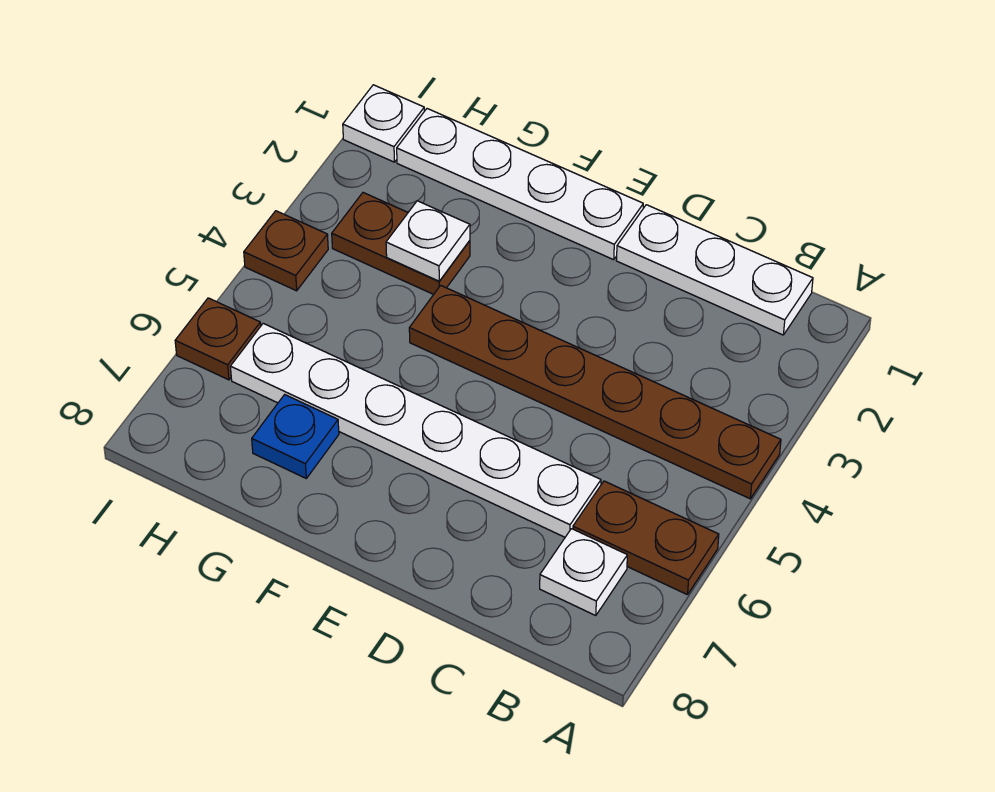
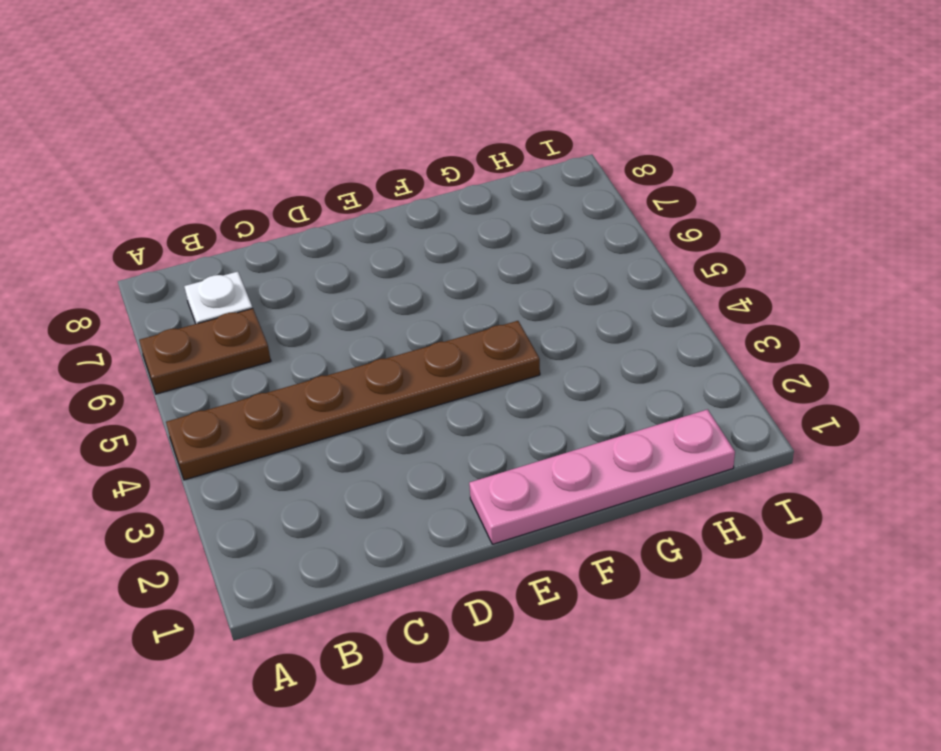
pink 1x4 plate [469,409,735,544] -> white 1x4 plate [397,109,643,260]
none -> white 1x3 plate [616,205,813,335]
none -> white 1x6 plate [230,323,601,537]
none -> brown 1x2 plate [332,193,470,294]

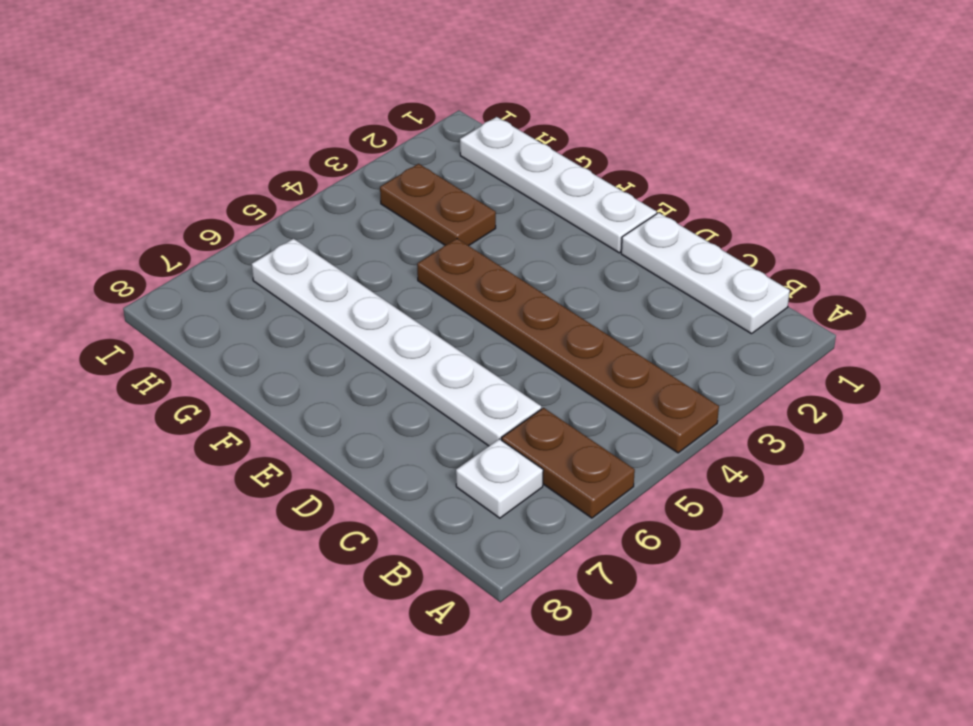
none -> blue 1x1 plate [252,395,339,478]
none -> white 1x1 plate [343,85,424,162]
none -> brown 1x1 plate [244,211,328,291]

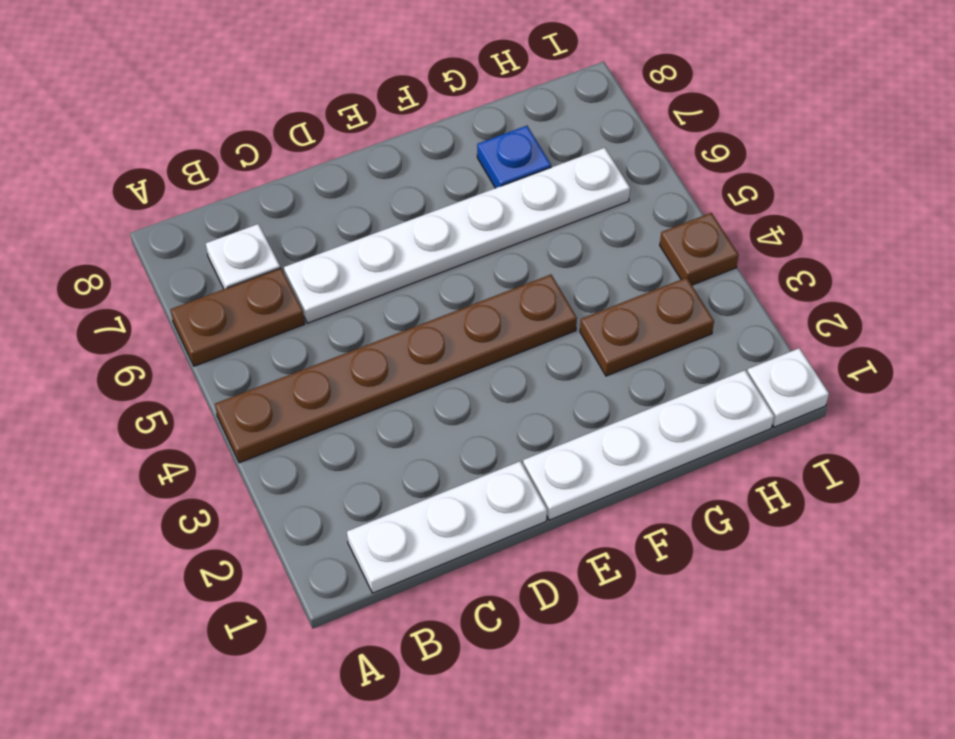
none -> brown 1x1 plate [175,298,261,380]
none -> white 1x1 plate [386,201,470,281]

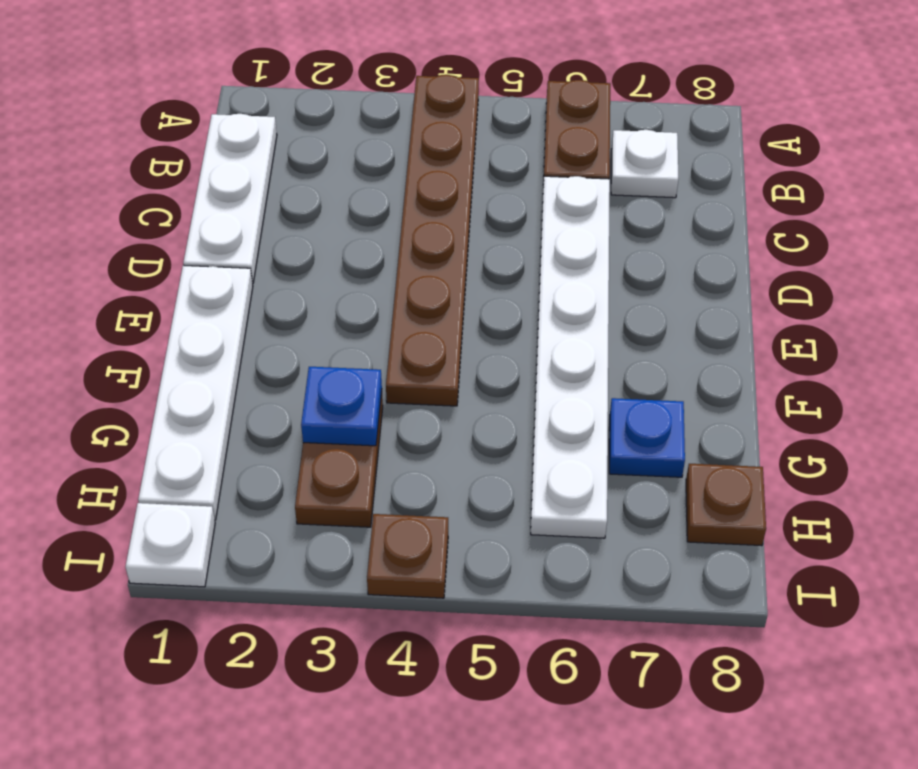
blue 1x1 plate [301,367,382,446] -> white 1x1 plate [386,201,470,281]
brown 1x1 plate [686,464,766,546] -> brown 1x1 plate moved to [175,298,261,380]

